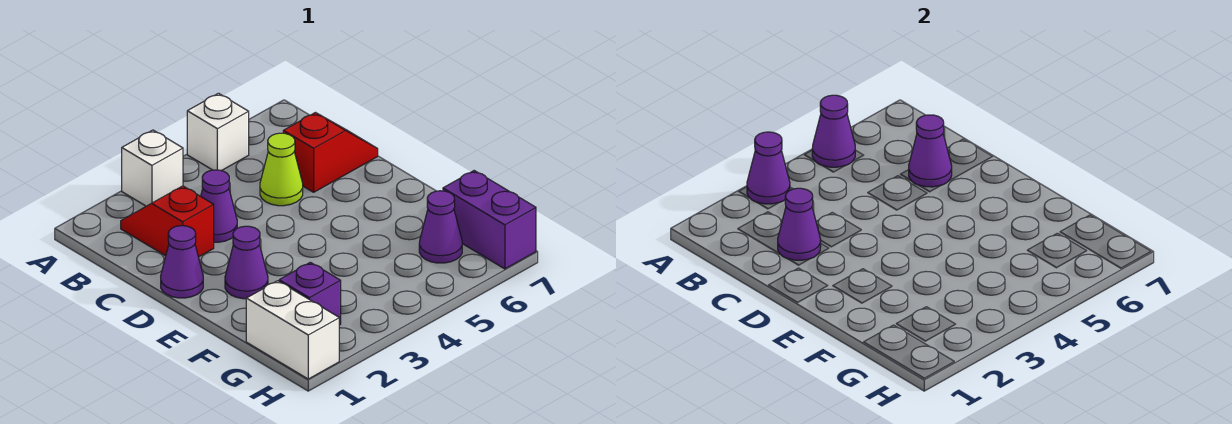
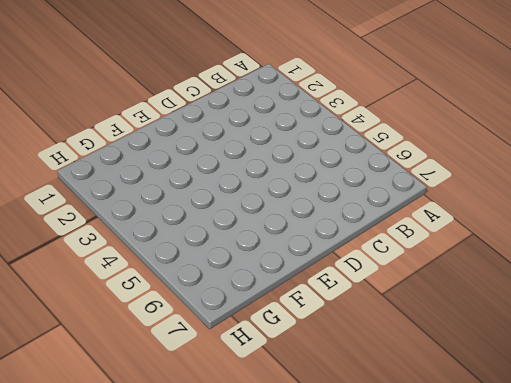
none -> white 1x1 brick [122,130,183,206]
none -> white 1x1 brick [187,93,249,171]
none -> red 1x2 slope [121,186,214,257]

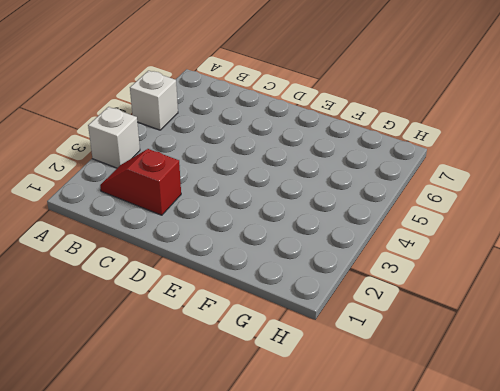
none -> purple 1x1 cone [201,170,237,242]
none -> lime 1x1 cone [260,133,303,206]
none -> red 1x2 slope [283,113,378,192]

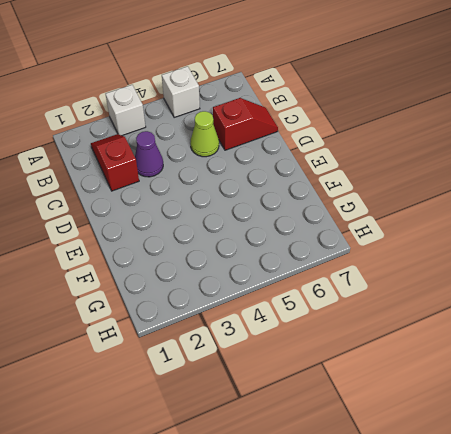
none -> purple 1x1 cone [161,226,203,298]
none -> purple 1x1 cone [225,226,268,299]
none -> white 1x2 brick [246,281,339,379]

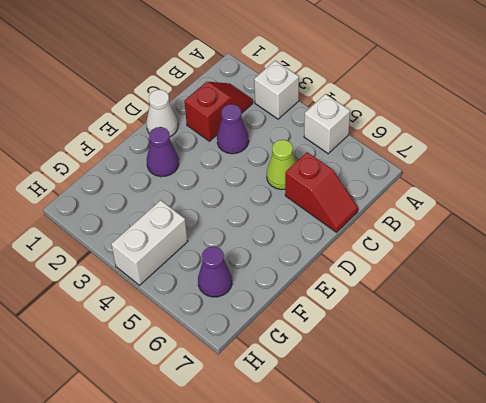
white 1x1 cone [147,90,178,137] -> purple 1x1 cone [161,226,203,298]
white 1x2 brick [111,200,188,285] -> white 1x2 brick moved to [246,281,339,379]
none -> purple 1x1 brick [279,262,341,325]
none -> purple 1x2 brick [443,171,536,269]
none -> purple 1x1 cone [747,132,790,204]

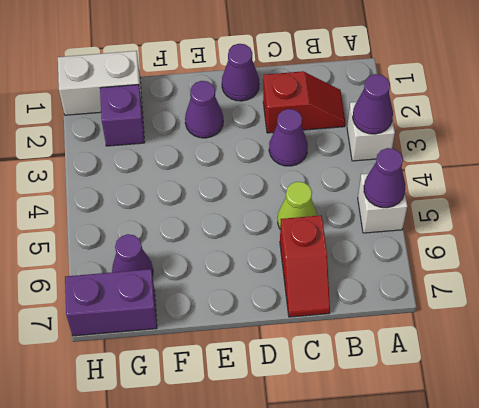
none -> purple 1x1 cone [778,188,821,260]
none -> purple 1x1 cone [909,115,952,187]

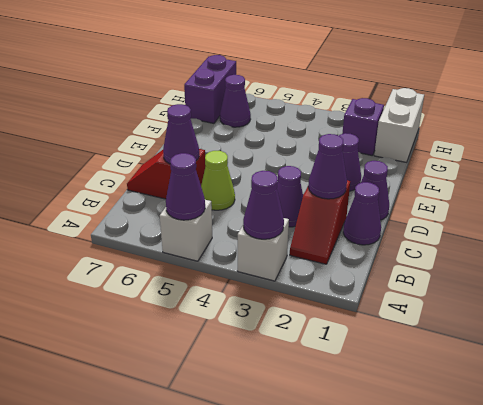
purple 1x1 cone [343,182,381,245] -> none

